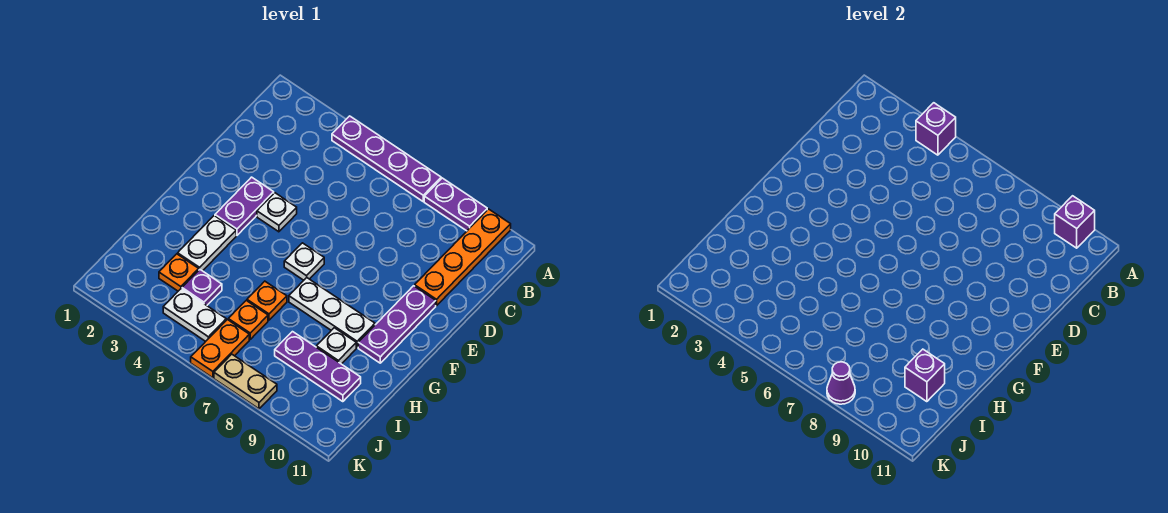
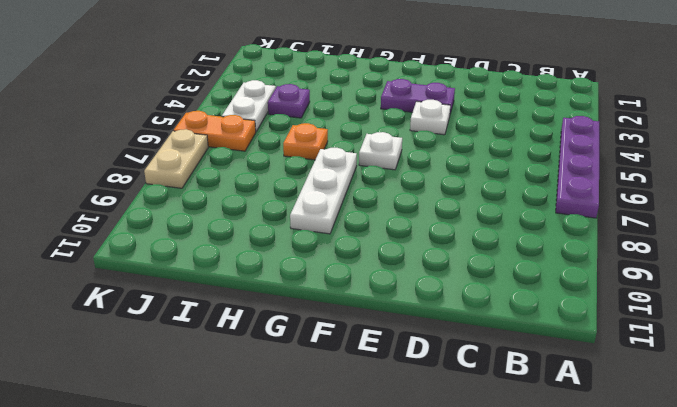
none -> purple 1x2 plate [424,178,487,231]
none -> orange 1x4 plate [415,209,511,306]
none -> purple 1x3 plate [358,286,436,363]

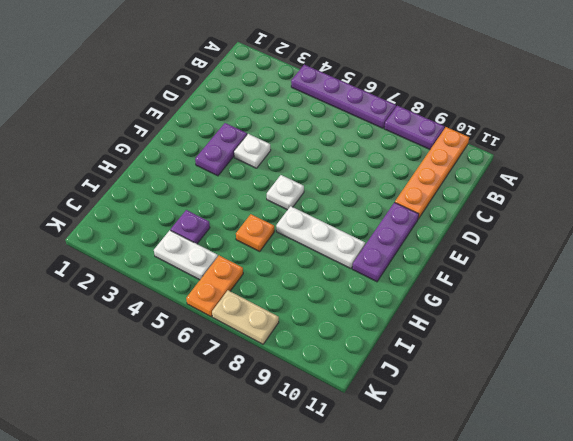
none -> white 1x2 plate [178,216,236,271]
none -> white 1x1 plate [316,328,356,364]
none -> orange 1x1 plate [159,254,199,291]

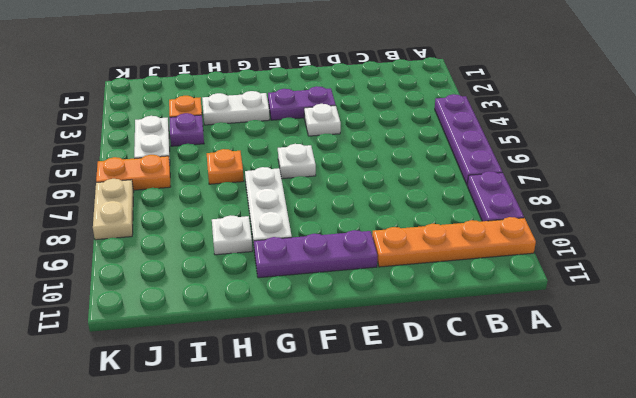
none -> orange 1x1 plate [228,300,268,339]
none -> purple 1x3 plate [275,332,361,402]
none -> purple 1x1 brick [916,103,956,155]

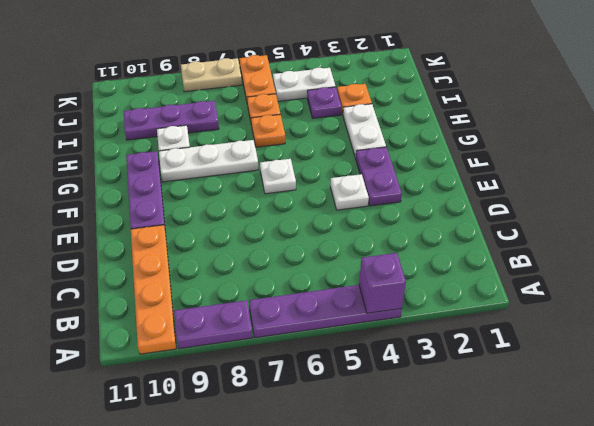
none -> purple 1x1 brick [1055,196,1095,248]
none -> purple 1x1 brick [905,349,945,402]
none -> purple 1x1 cone [827,362,855,404]

